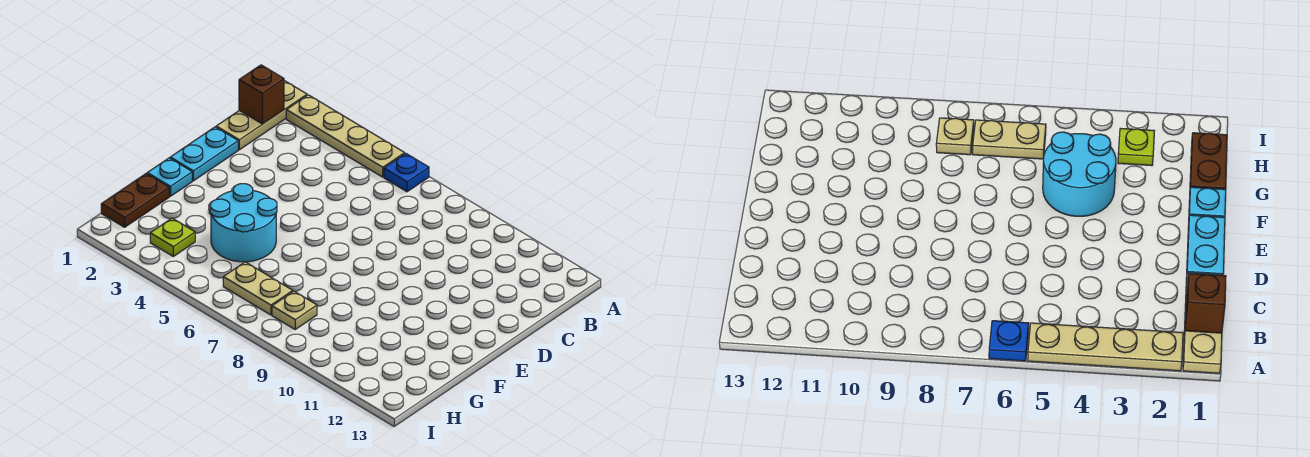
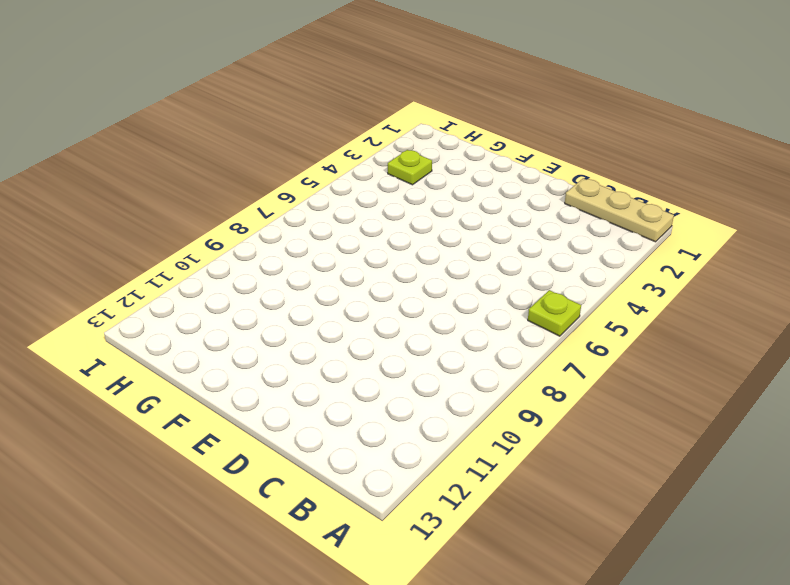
lime 1x1 plate [528,290,581,336] -> blue 1x1 plate [384,153,429,192]
none -> tan 1x4 plate [286,95,405,177]
none -> cyan 1x2 plate [170,127,238,181]

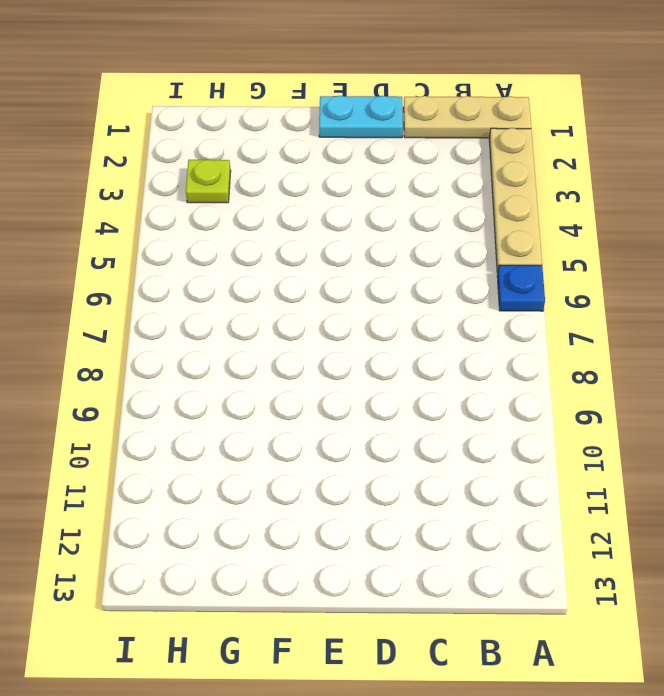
none -> cyan 1x1 plate [147,158,192,196]
none -> cyan 2x2 round brick [210,184,277,262]

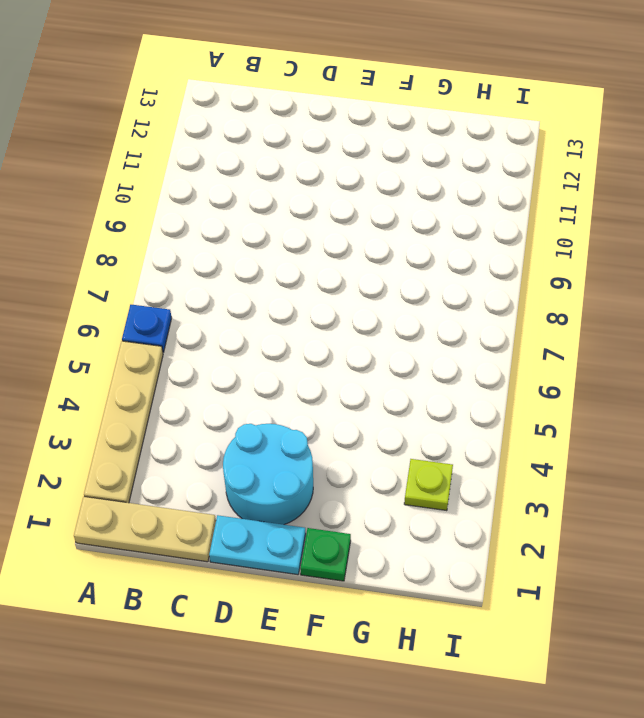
cyan 2x2 round brick [223,424,313,525] -> cyan 2x2 round brick moved to [210,184,277,262]
green 1x1 plate [300,528,351,581] -> cyan 1x1 plate [147,158,192,196]
none -> brown 1x2 plate [101,173,169,227]
none -> tan 1x2 plate [223,262,293,315]

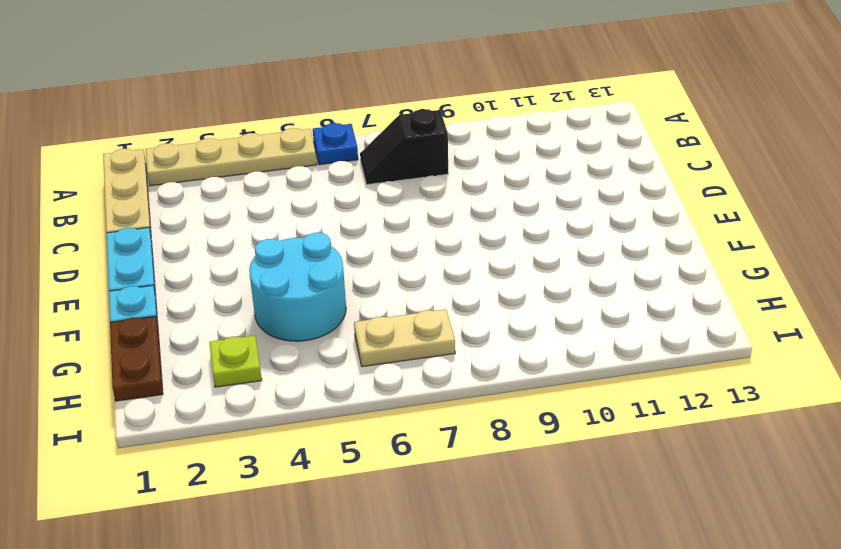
black 1x2 slope [360,109,448,185] -> none
none -> tan 1x1 plate [272,291,317,329]
none -> brown 1x1 brick [239,65,284,124]

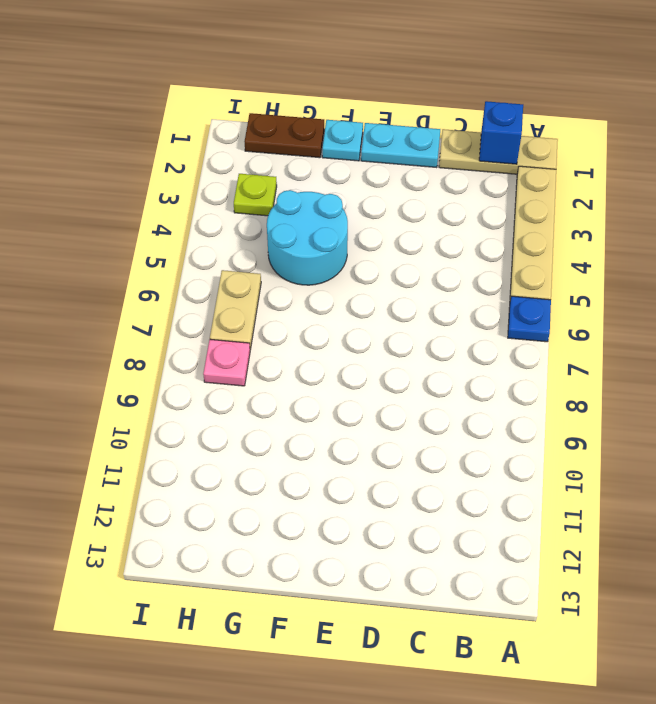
blue 1x1 brick [479,101,523,164] -> brown 1x1 brick [239,65,284,124]
pink 1x1 plate [203,339,250,386] -> tan 1x1 plate [272,291,317,329]

